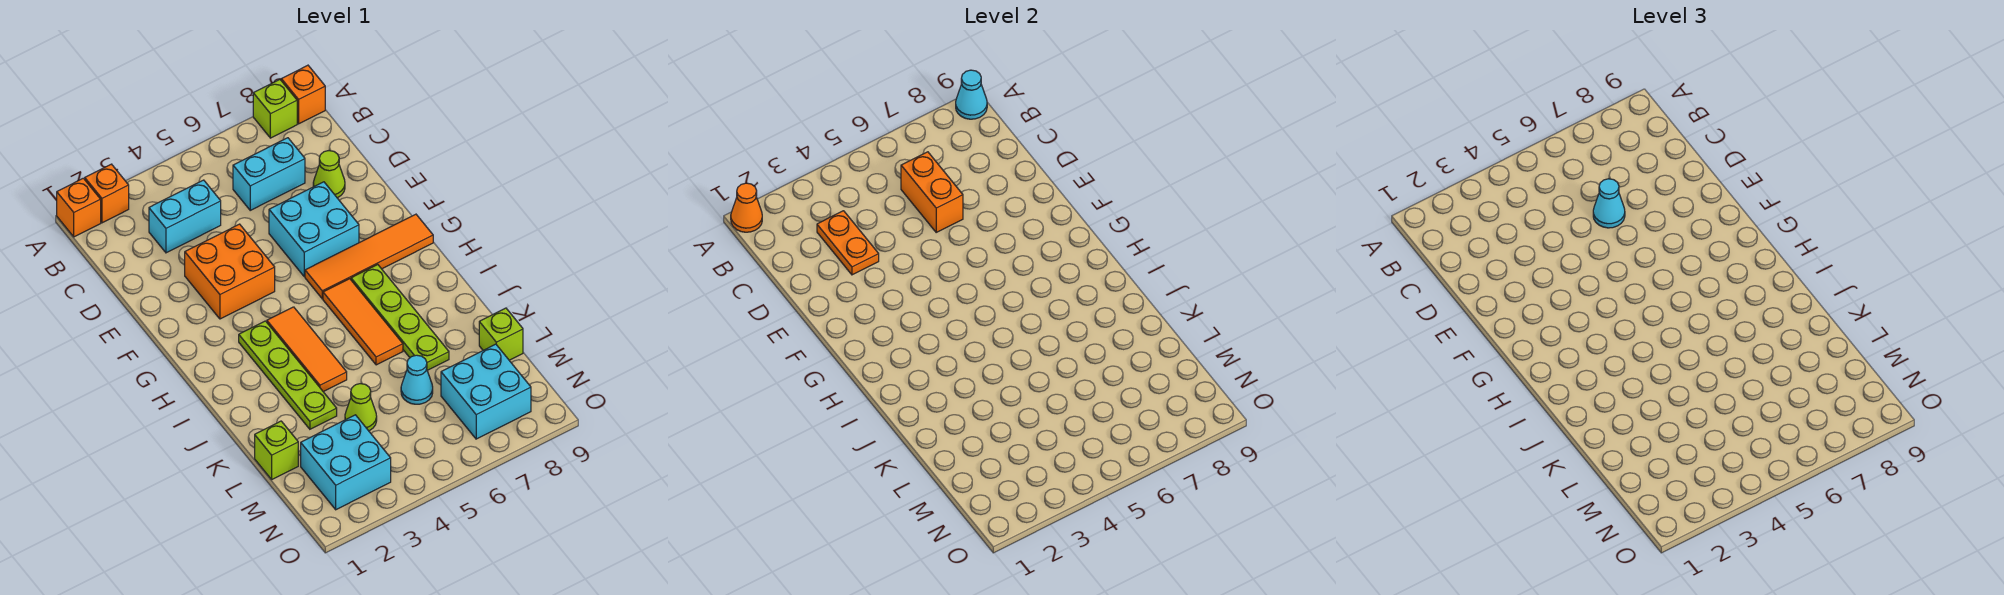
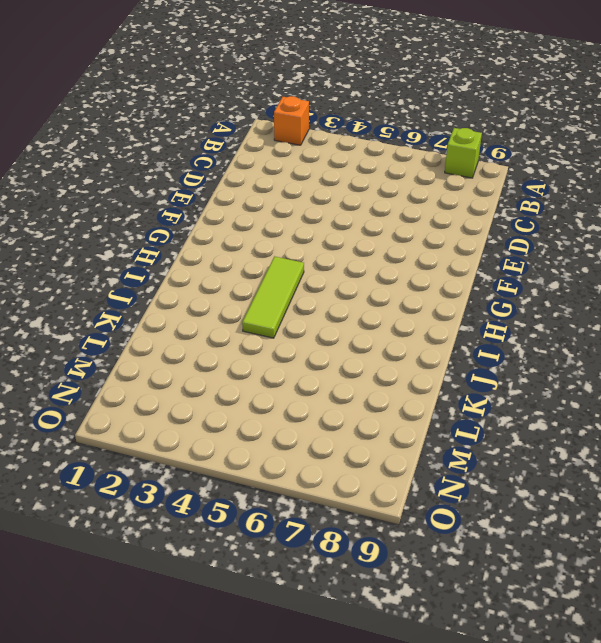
lime 1x3 tile [242,256,304,338] -> orange 1x3 tile [267,307,347,392]
none -> orange 1x1 brick [57,178,101,237]
none -> orange 1x1 brick [281,65,325,124]
none -> cyan 1x2 brick [149,180,221,253]

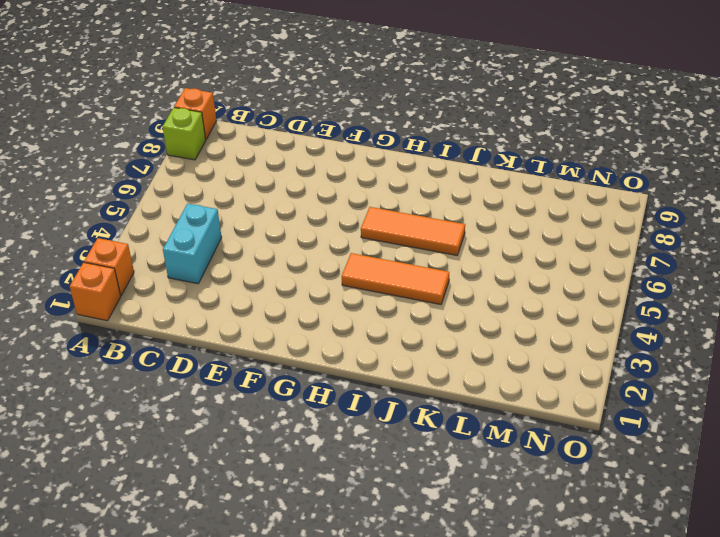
none -> cyan 1x2 brick [233,138,305,210]
none -> lime 1x1 cone [313,151,345,198]
none -> orange 2x2 brick [185,224,275,319]

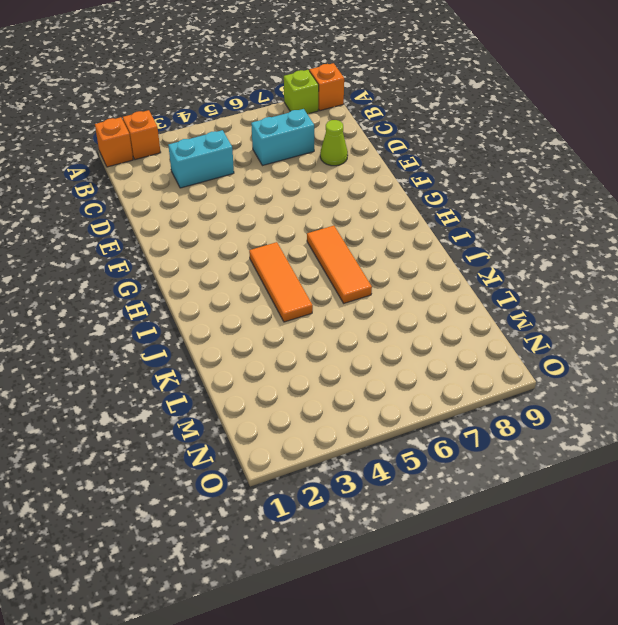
none -> orange 2x2 brick [185,224,275,319]
none -> cyan 2x2 brick [269,182,359,277]
none -> orange 1x4 tile [305,214,433,299]

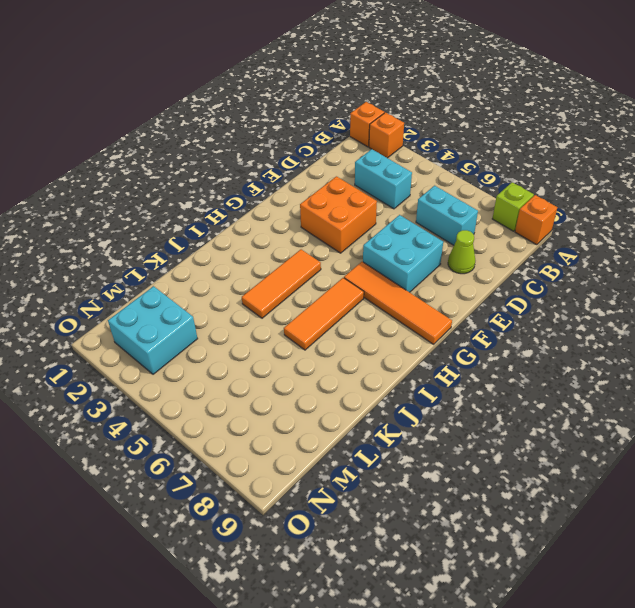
none -> lime 1x4 plate [239,321,337,429]
none -> lime 1x4 plate [351,265,449,370]
none -> lime 1x1 brick [255,421,298,479]

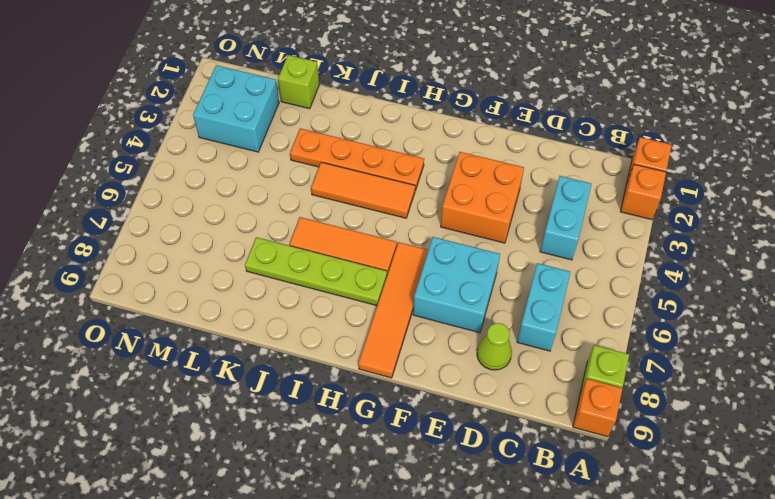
orange 1x4 plate [290,128,424,191] -> lime 1x4 plate [239,321,337,429]
none -> lime 1x1 cone [345,384,377,431]
none -> cyan 1x1 cone [401,355,433,404]
none -> lime 1x1 brick [479,308,523,360]

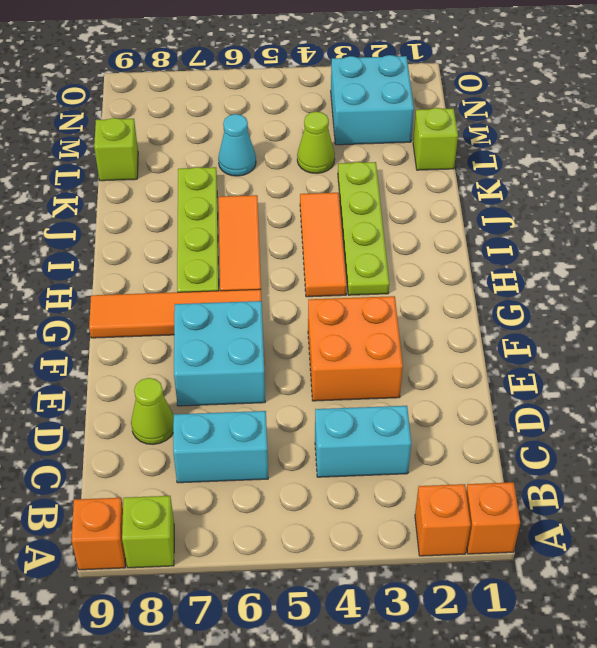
none -> cyan 2x2 brick [441,344,531,439]
none -> orange 1x1 cone [731,183,762,232]
none -> cyan 1x1 cone [956,70,987,119]

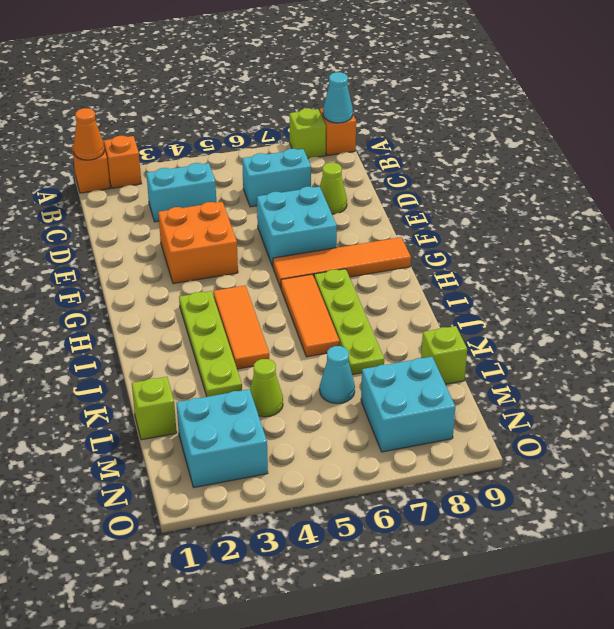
none -> orange 1x2 plate [817,211,879,275]
none -> orange 1x2 brick [901,152,963,232]
none -> cyan 1x1 cone [1593,179,1625,228]

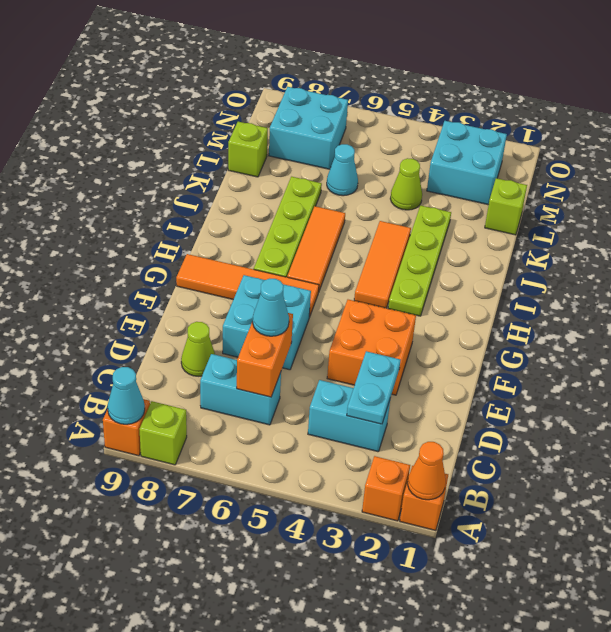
cyan 1x2 plate [347,351,400,424] -> orange 1x2 plate [817,211,879,275]

